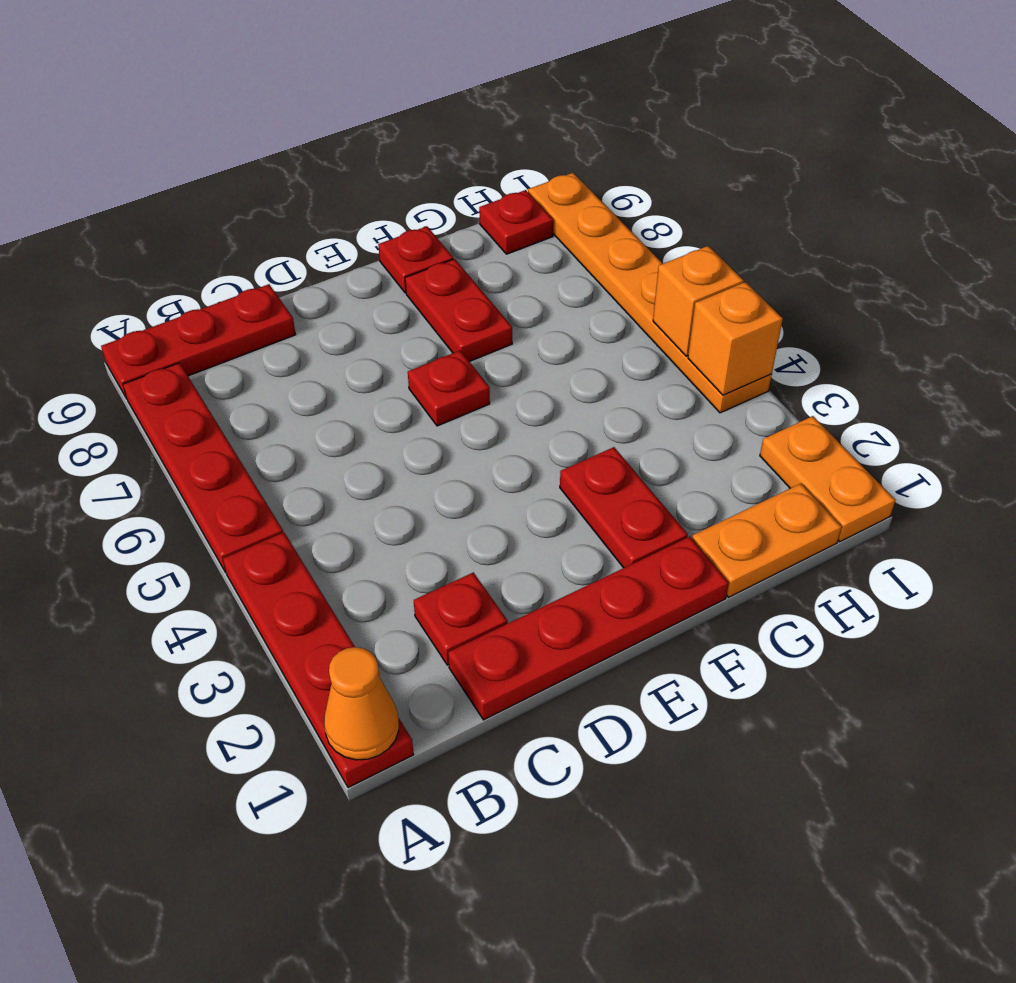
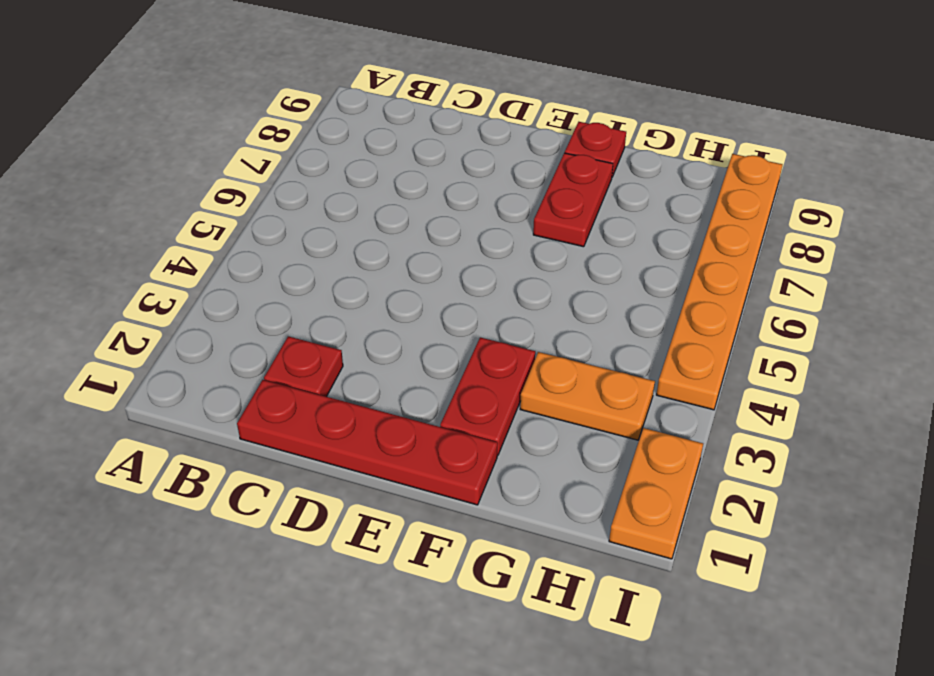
orange 1x2 plate [520,352,655,440] -> orange 1x2 plate moved to [692,484,842,597]
none -> red 1x4 plate [223,532,414,788]
none -> red 1x4 plate [123,363,283,572]
none -> red 1x3 plate [101,284,296,399]

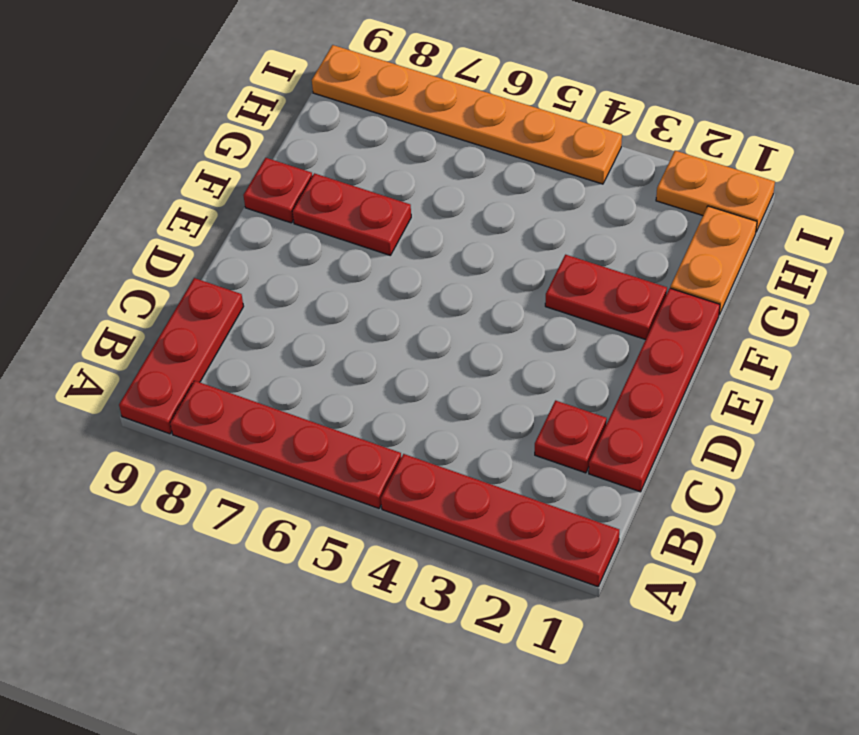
none -> red 1x1 plate [408,351,490,426]
none -> red 1x1 plate [479,190,553,254]
none -> orange 1x1 cone [324,647,399,760]

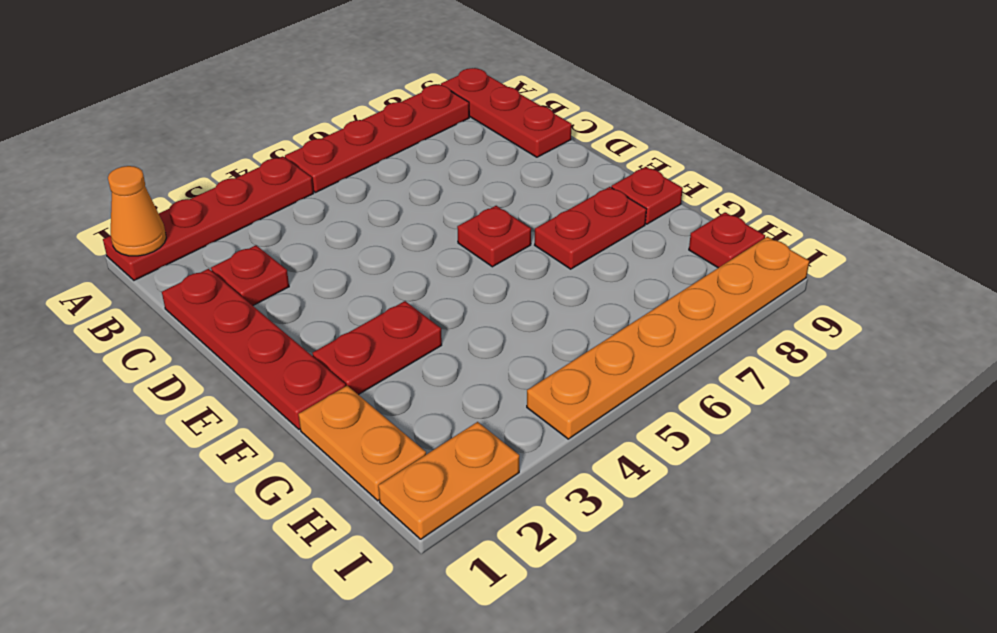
none -> orange 1x1 brick [688,282,783,395]
none -> orange 1x1 brick [653,246,744,356]

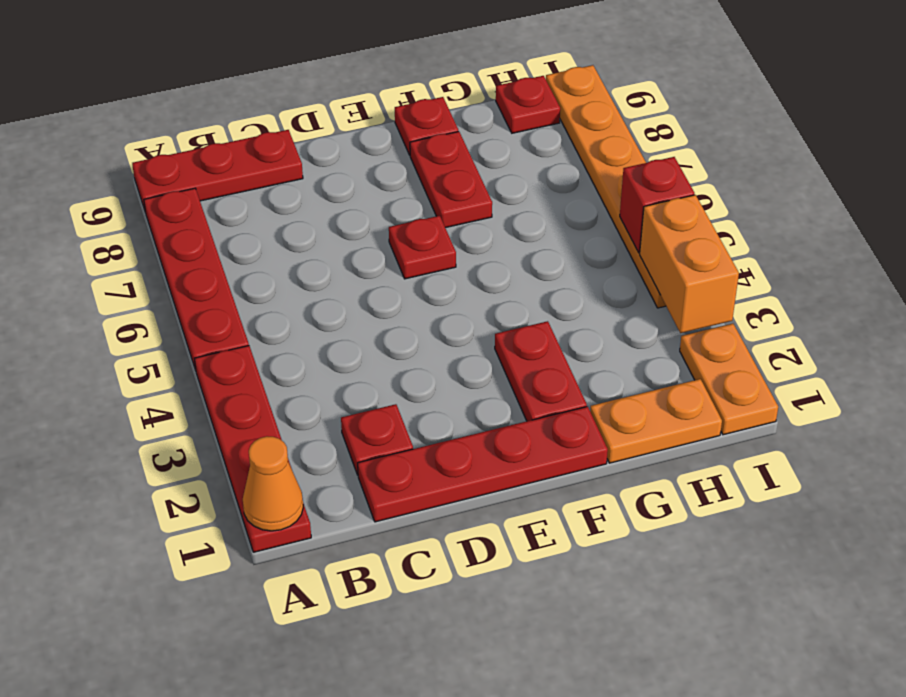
orange 1x2 brick [640,195,739,333] -> orange 1x1 brick [688,282,783,395]
red 1x1 brick [620,157,694,253] -> orange 1x1 brick [653,246,744,356]

